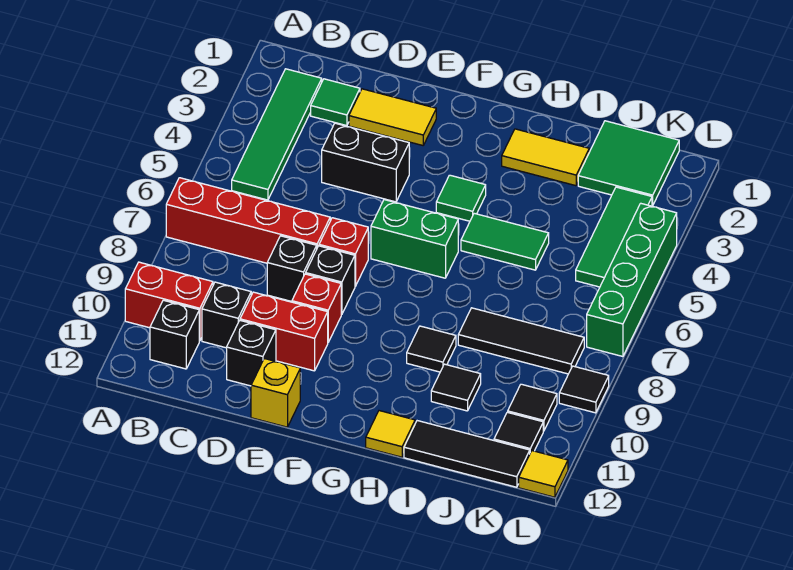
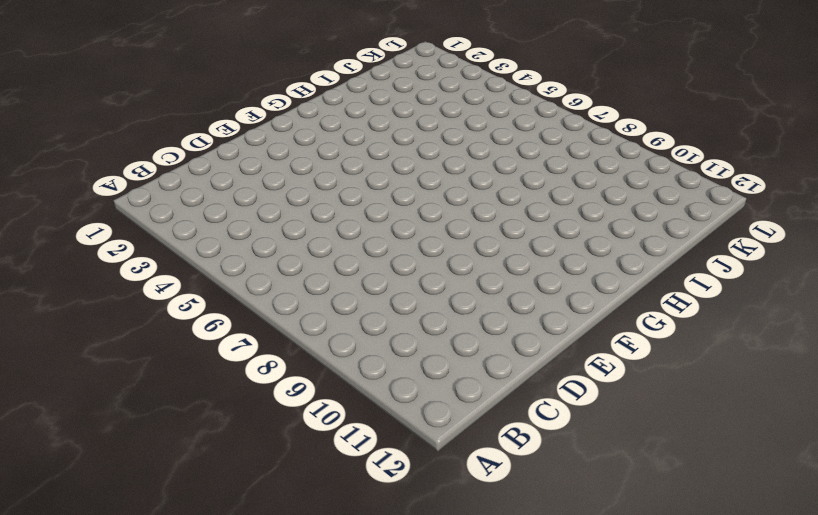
none -> red 1x4 brick [166,178,330,263]
none -> red 1x2 brick [125,262,213,341]
none -> green 1x4 tile [232,69,322,200]
none -> black 1x1 brick [150,300,199,369]

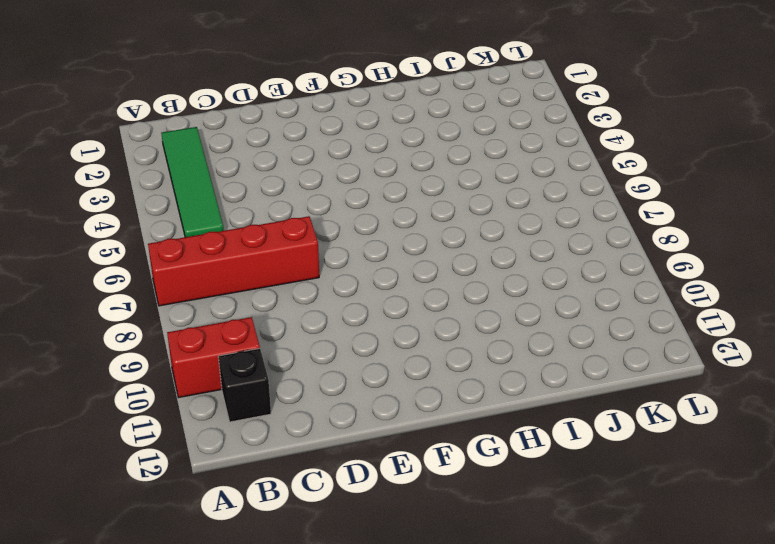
none -> green 1x1 tile [311,79,360,126]
none -> black 1x1 brick [202,282,251,348]
none -> yellow 1x2 tile [349,89,436,145]
none -> black 1x2 brick [322,123,409,202]

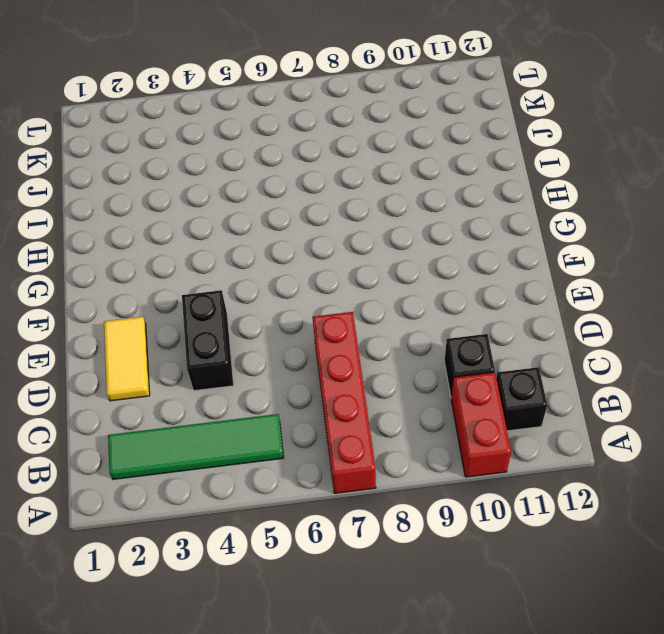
none -> green 1x1 tile [311,79,360,126]
none -> black 1x1 brick [267,236,317,301]
none -> red 1x2 brick [240,292,328,371]
none -> black 1x1 brick [227,321,276,386]

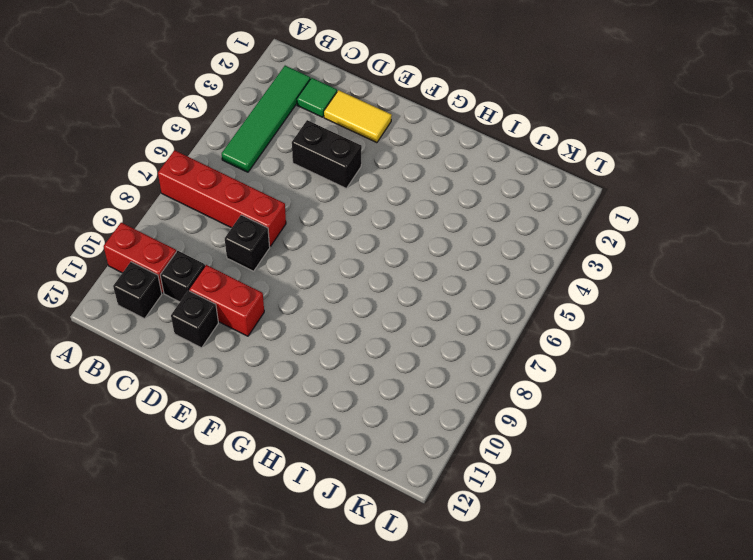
none -> red 1x1 brick [319,218,368,286]
none -> black 1x1 brick [306,246,355,315]
none -> red 1x1 brick [292,274,341,342]
none -> yellow 1x1 brick [251,359,300,427]

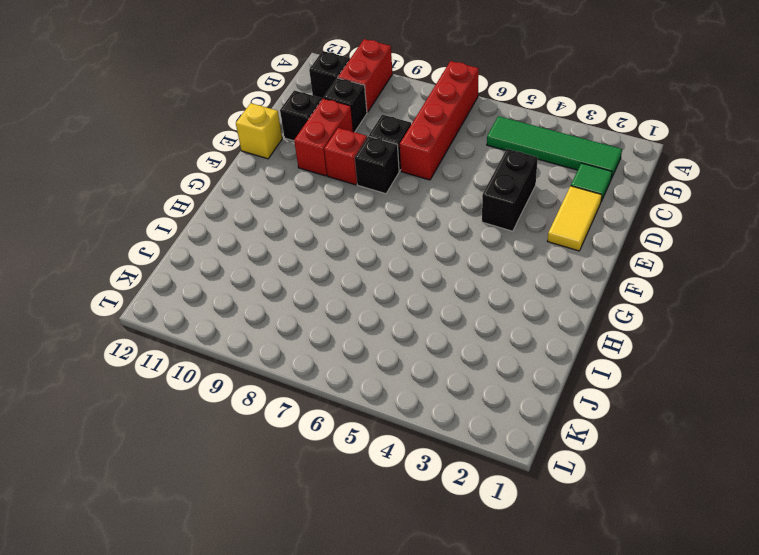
none -> red 1x1 brick [319,218,368,286]
none -> green 1x2 brick [371,200,458,278]
none -> green 1x1 tile [436,175,486,221]
none -> yellow 1x2 tile [502,129,589,186]

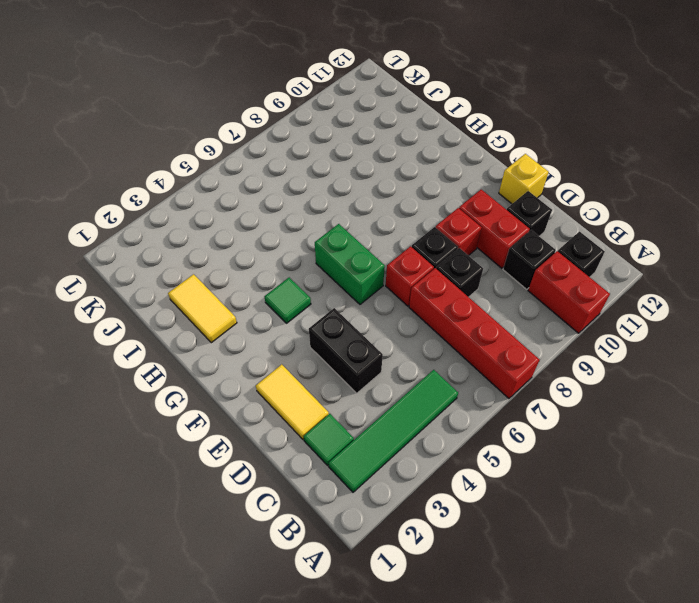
none -> green 1x2 tile [461,213,549,270]
none -> black 1x1 tile [407,326,456,372]
none -> yellow 1x1 tile [366,411,415,457]
none -> black 1x3 tile [458,308,584,374]

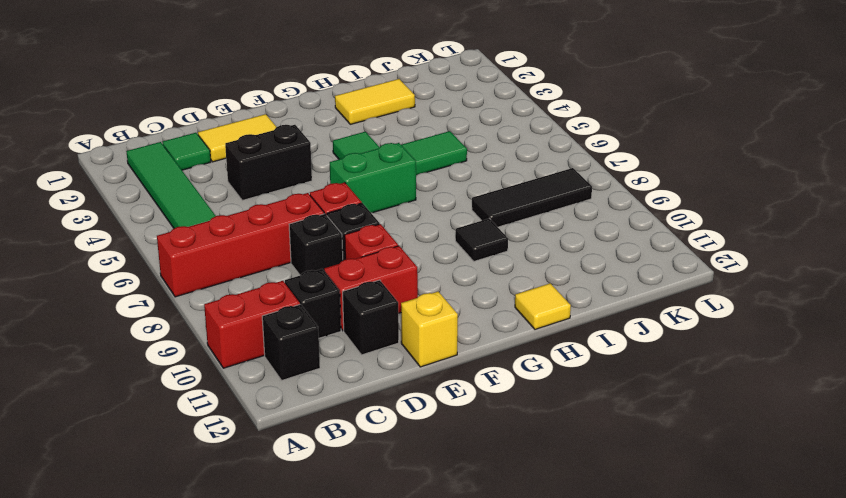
none -> black 1x1 tile [431,364,481,411]
none -> black 1x3 tile [404,421,530,487]
none -> green 2x2 tile [578,121,679,206]
none -> green 1x3 tile [576,187,652,287]

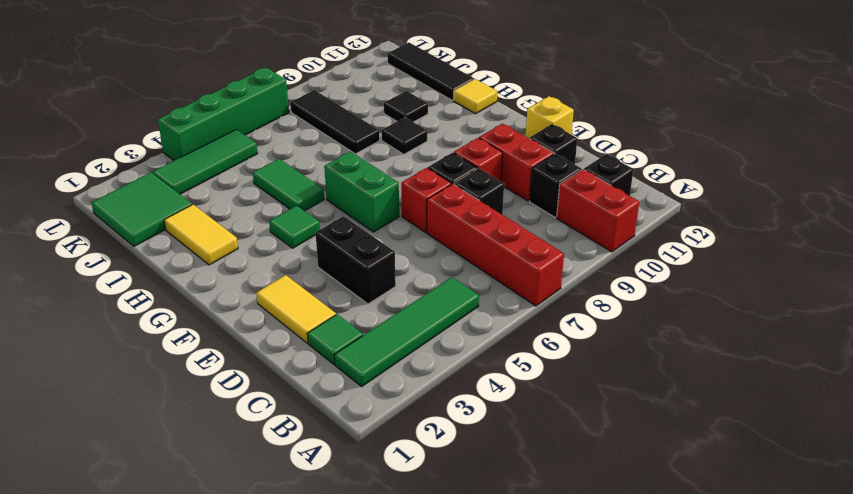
none -> black 1x1 tile [508,384,557,431]
none -> black 1x1 tile [494,412,543,452]
none -> black 1x1 tile [559,366,609,413]
none -> yellow 1x1 tile [519,451,568,497]

